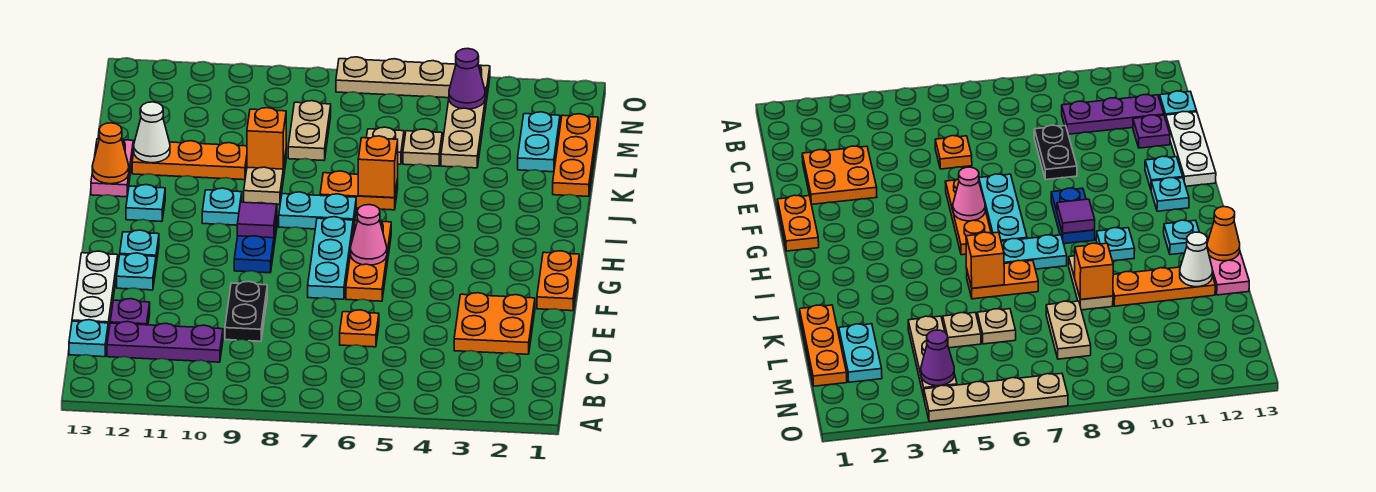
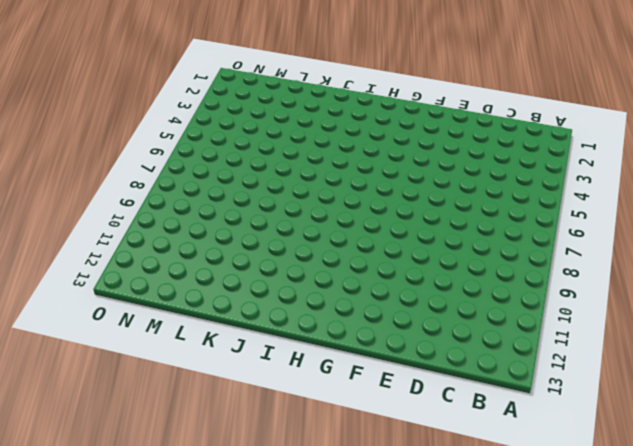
none -> purple 1x3 plate [107,322,223,362]
none -> cyan 1x1 plate [69,320,108,357]
none -> orange 2x2 plate [454,293,535,354]
none -> orange 1x1 plate [340,310,379,347]

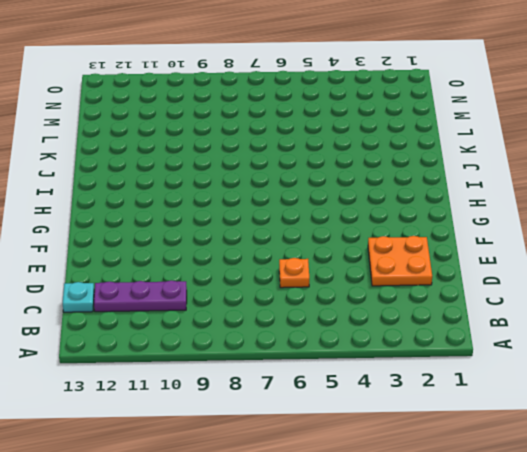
none -> black 1x2 plate [225,281,267,341]
none -> purple 1x1 plate [110,299,150,325]
none -> white 1x3 plate [72,251,118,333]
none -> orange 1x2 plate [537,251,579,311]

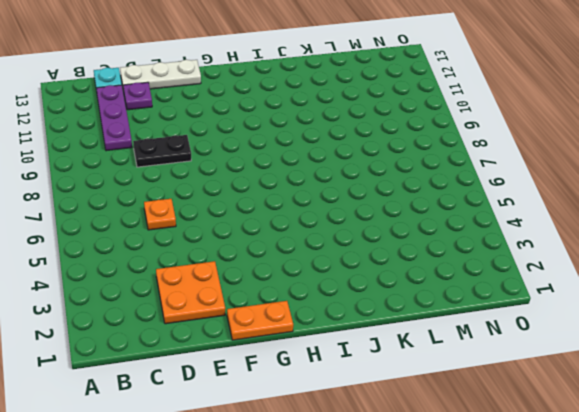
none -> orange 1x3 plate [346,220,391,301]
none -> cyan 1x3 plate [308,217,353,299]
none -> cyan 1x1 plate [117,253,156,290]
none -> blue 1x2 plate [234,218,277,273]

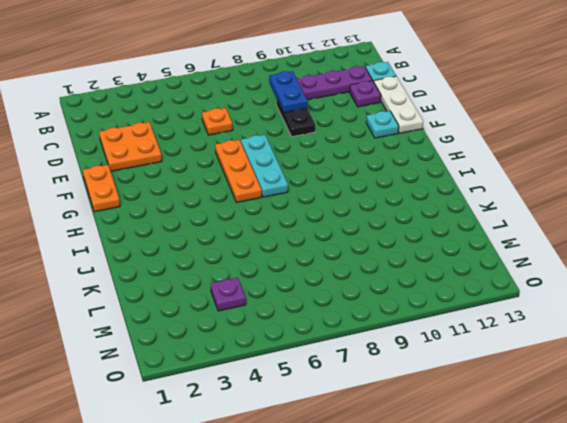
blue 1x2 plate [269,71,308,113] -> blue 1x2 plate moved to [234,218,277,273]
purple 1x1 plate [211,278,246,311] -> tan 1x3 plate [441,89,487,168]
none -> cyan 1x1 plate [120,230,159,264]
none -> cyan 1x2 plate [279,192,356,230]
none -> cyan 1x1 plate [202,188,242,225]
none -> cyan 1x1 plate [126,185,165,222]

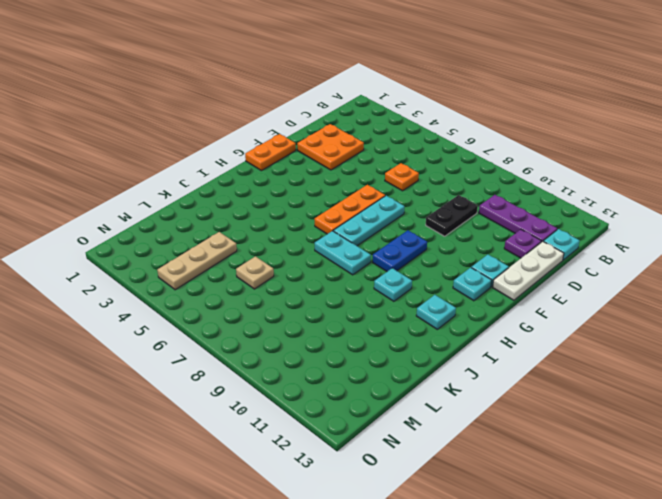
none -> orange 1x2 plate [320,171,398,210]
none -> tan 1x2 plate [244,153,286,204]
none -> pink 1x2 plate [91,139,133,197]
none -> orange 1x3 plate [553,114,598,196]

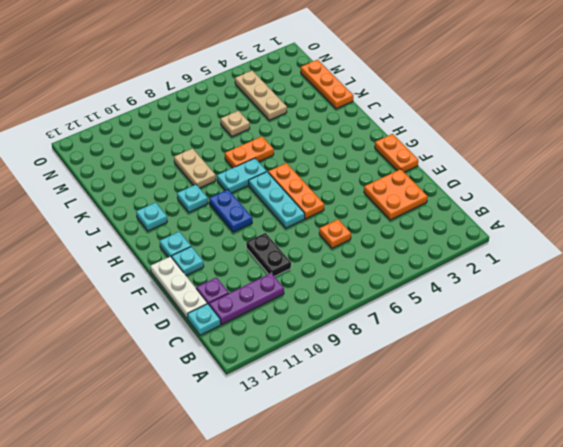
none -> pink 1x2 plate [91,139,133,197]
none -> orange 1x3 plate [132,141,247,180]
none -> cyan 1x2 plate [518,112,560,172]
none -> tan 1x1 plate [403,129,442,166]

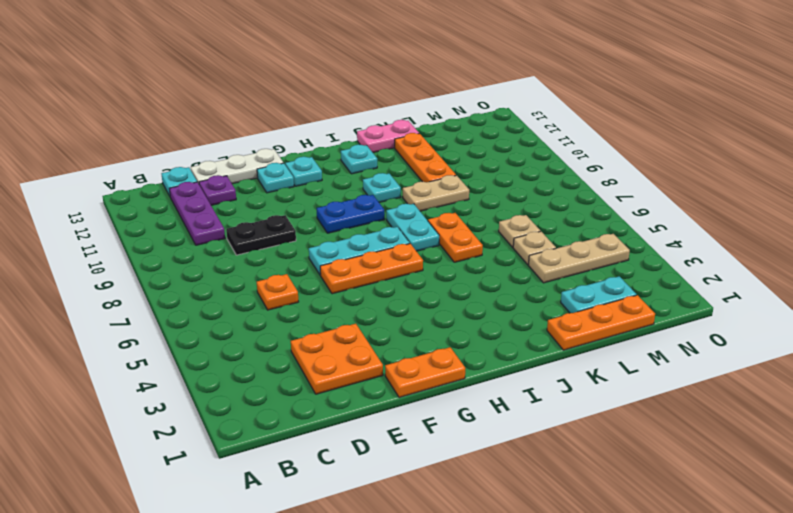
none -> tan 1x2 plate [288,101,331,161]
none -> tan 1x4 plate [336,57,490,98]
none -> pink 1x1 cone [350,205,387,265]
none -> purple 1x1 tile [237,202,277,238]

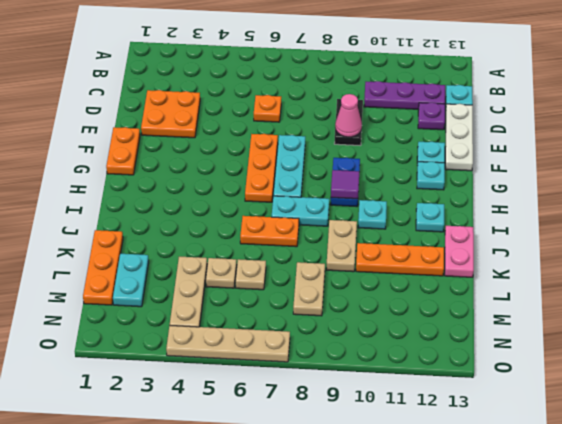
pink 1x1 cone [335,94,362,137] -> pink 1x1 cone moved to [350,205,387,265]
none -> orange 1x1 brick [358,136,398,198]
none -> orange 1x1 cone [92,123,129,184]
none -> orange 1x1 brick [247,108,286,169]
none -> white 1x1 cone [134,102,170,163]

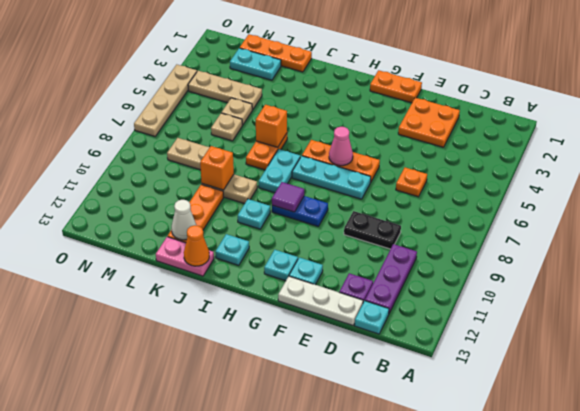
none -> purple 1x1 cone [449,49,485,109]

